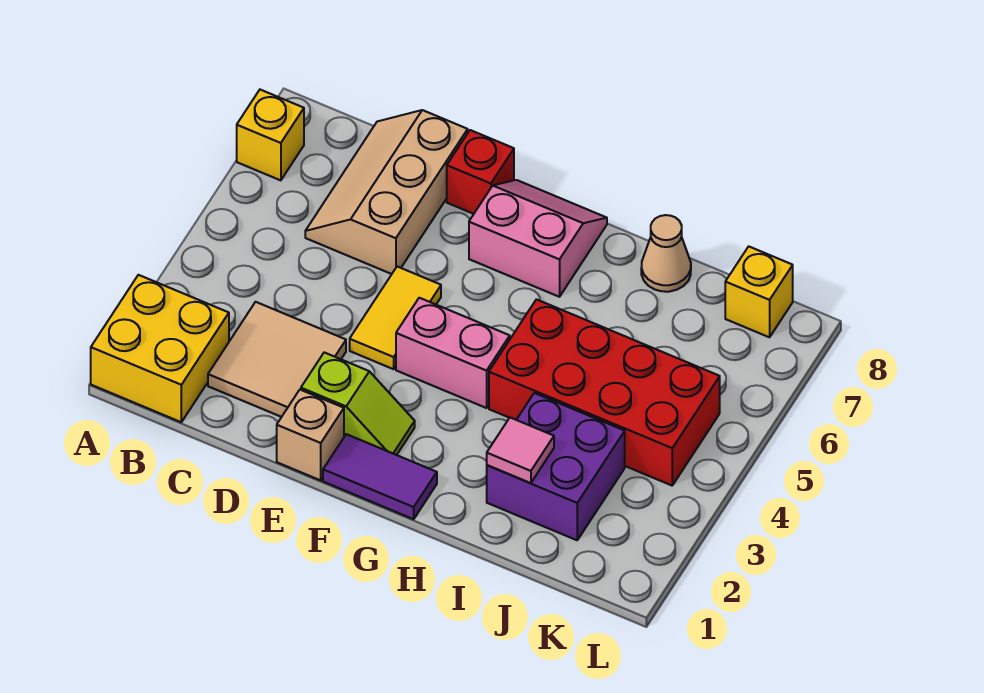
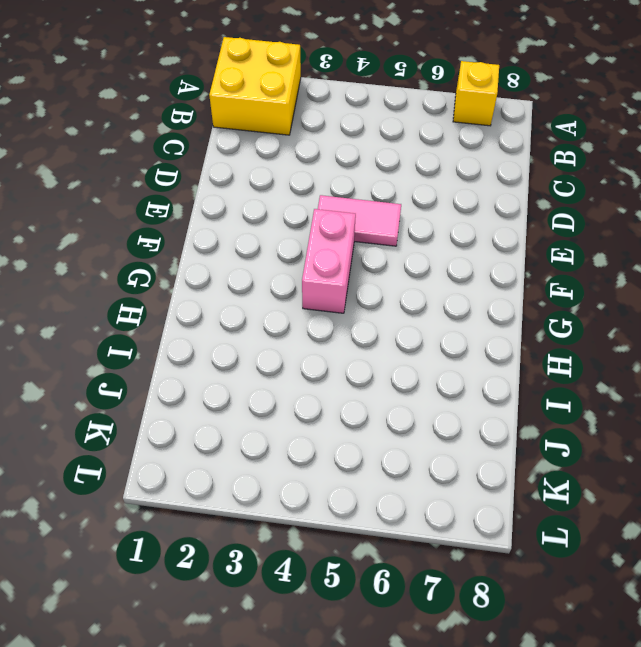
pink 1x2 tile [318,195,401,246] -> yellow 1x2 tile [350,267,441,369]
none -> tan 2x2 tile [208,302,346,417]
none -> tan 2x3 slope [305,110,468,274]
none -> tan 1x1 brick [277,390,344,480]

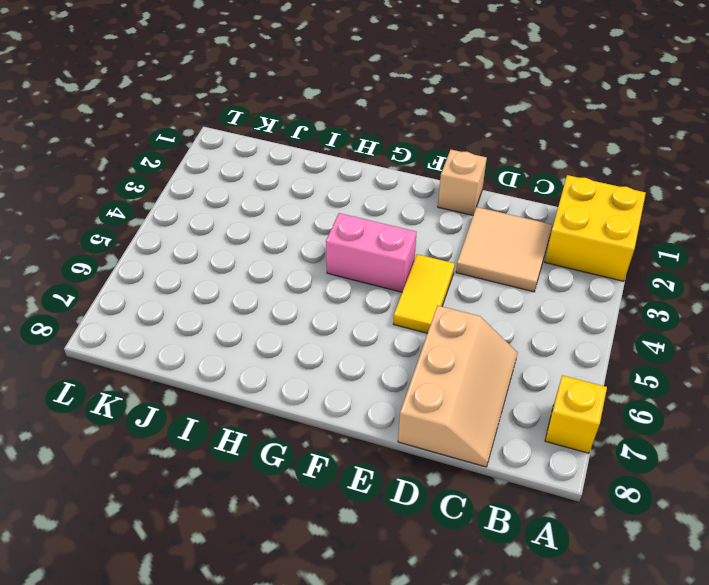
none -> lime 1x2 slope [301,352,415,455]
none -> red 1x1 brick [447,130,514,214]
none -> purple 1x2 tile [323,434,437,519]

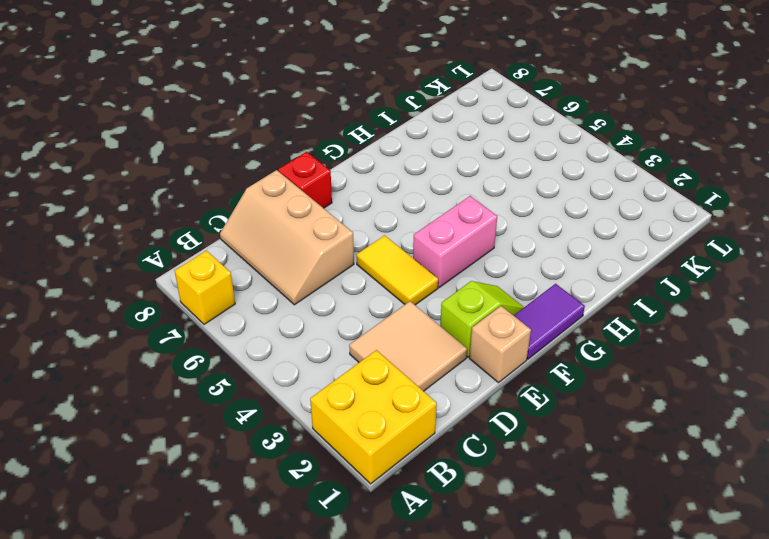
none -> pink 2x2 slope [469,180,607,297]
none -> red 2x4 brick [489,299,720,485]
none -> purple 2x2 brick [487,393,625,540]

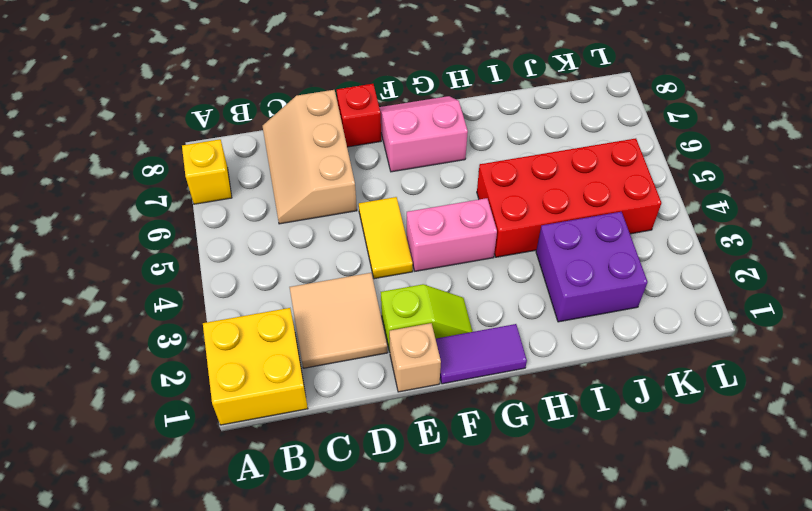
none -> tan 1x1 cone [641,215,691,292]
none -> yellow 1x1 brick [725,246,793,337]
none -> pink 1x1 tile [487,418,554,483]

